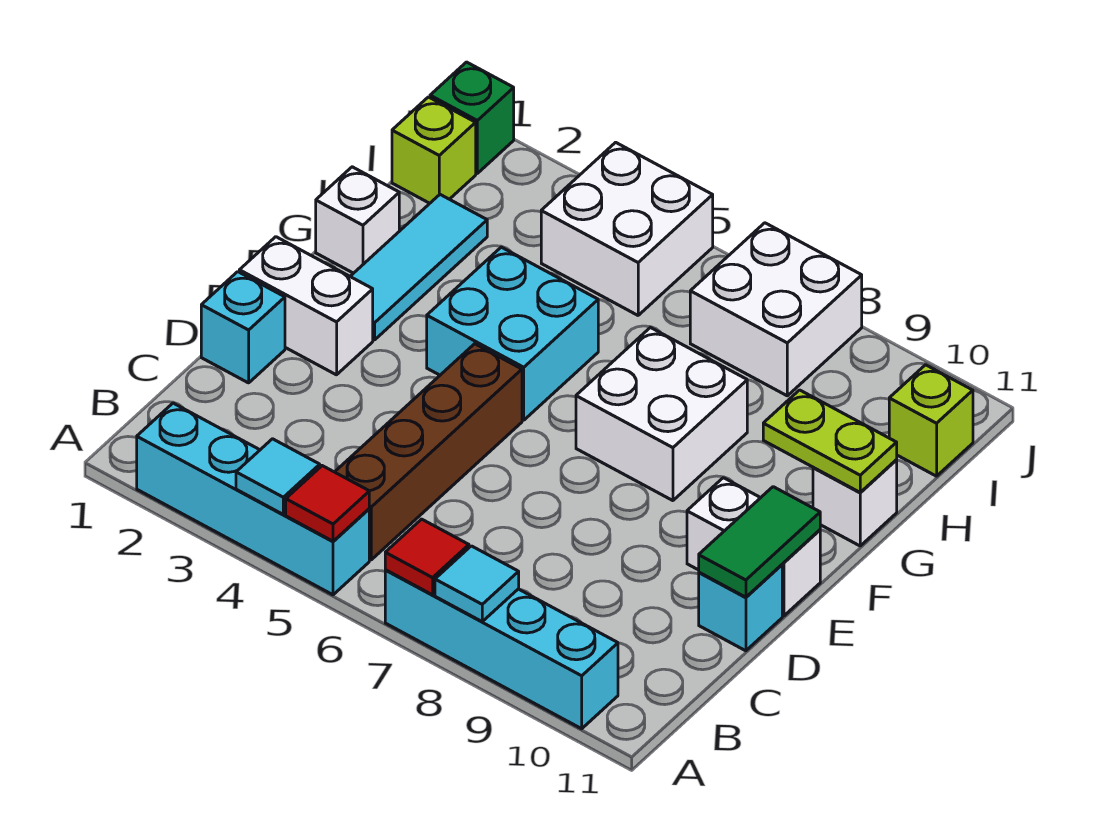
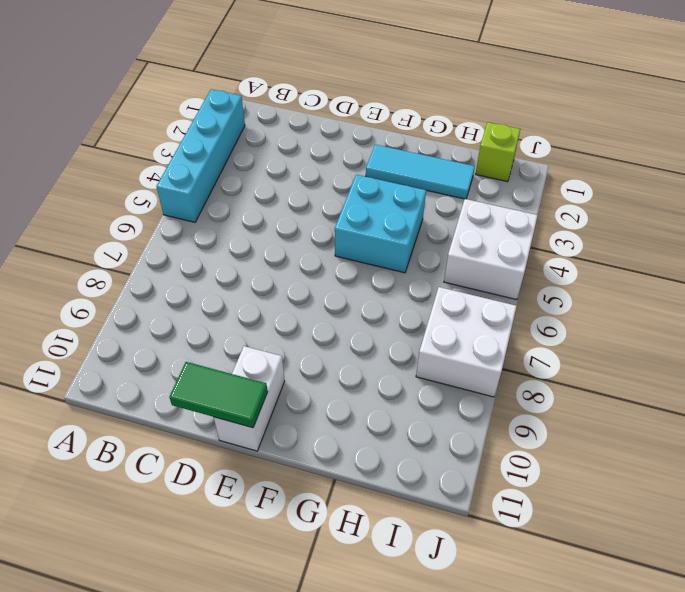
none -> cyan 1x4 brick [385,570,618,729]
none -> brown 1x4 brick [335,344,522,560]
none -> cyan 1x1 brick [201,272,285,383]

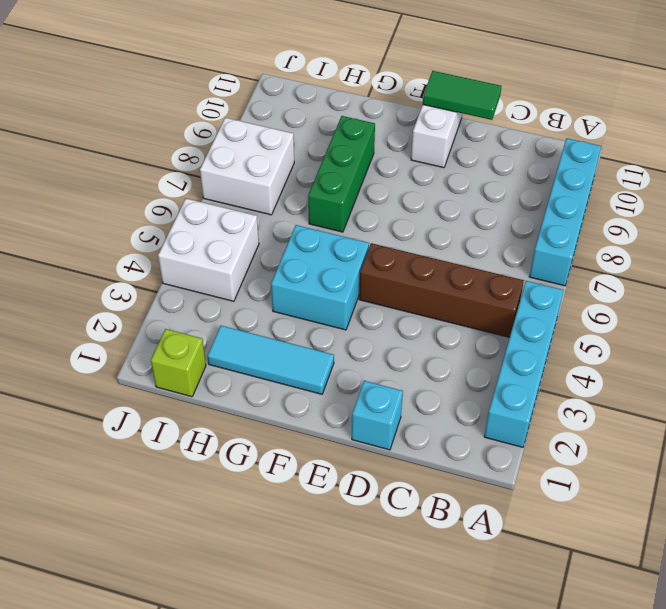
green 1x3 brick [308,116,375,232] -> white 2x2 brick [576,328,747,501]
none -> cyan 1x1 brick [699,565,782,651]
none -> white 1x2 brick [239,237,373,375]
none -> white 1x1 brick [316,167,399,273]

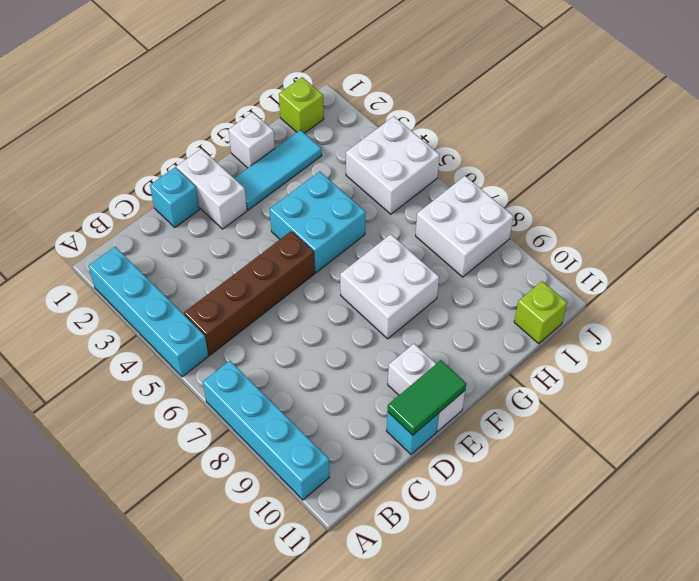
none -> white 1x1 brick [813,460,897,546]
none -> green 1x1 brick [430,62,514,173]
none -> cyan 1x1 tile [236,439,320,514]

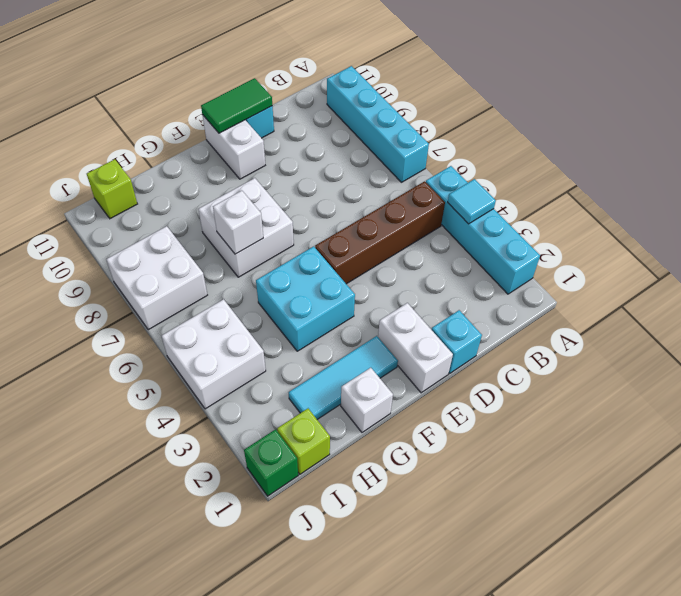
white 1x1 brick [213,191,263,254] -> white 1x1 brick moved to [813,460,897,546]
none -> red 1x1 tile [286,466,369,541]
none -> red 1x1 tile [385,519,469,595]
none -> cyan 1x1 tile [435,546,519,621]

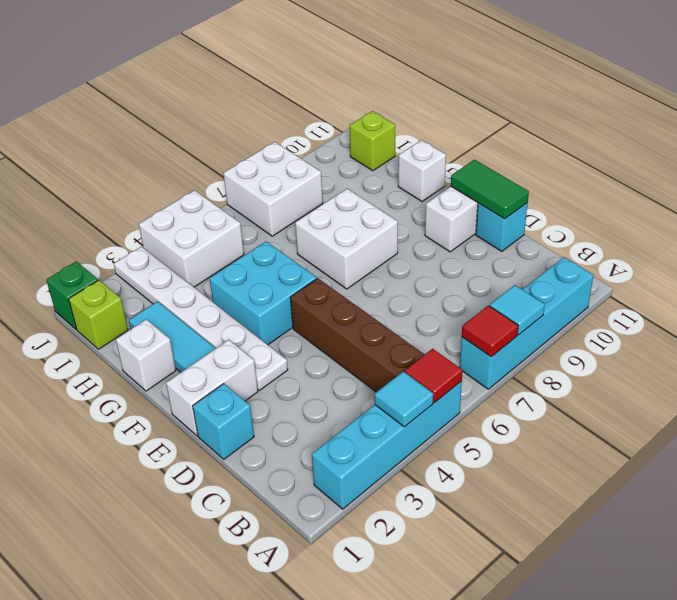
white 1x6 plate [114,247,288,390] -> none
none -> lime 1x2 plate [763,390,897,492]

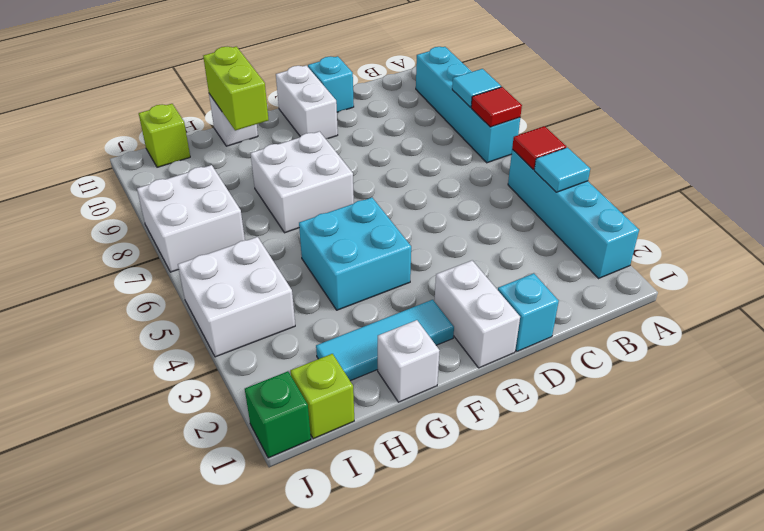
lime 1x2 brick [203,46,269,131] -> lime 1x2 plate [763,390,897,492]
none -> brown 1x4 brick [335,344,522,560]
none -> green 1x2 tile [699,487,820,597]

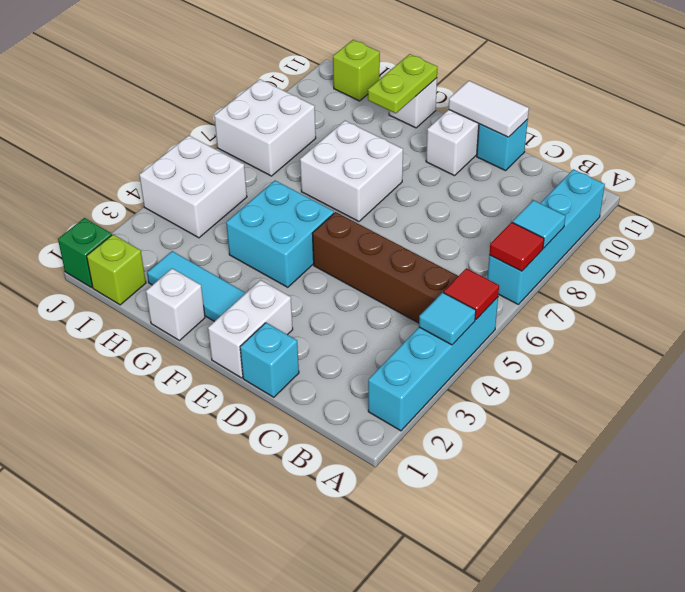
white 1x2 tile [449,81,529,137] -> green 1x2 tile [699,487,820,597]

